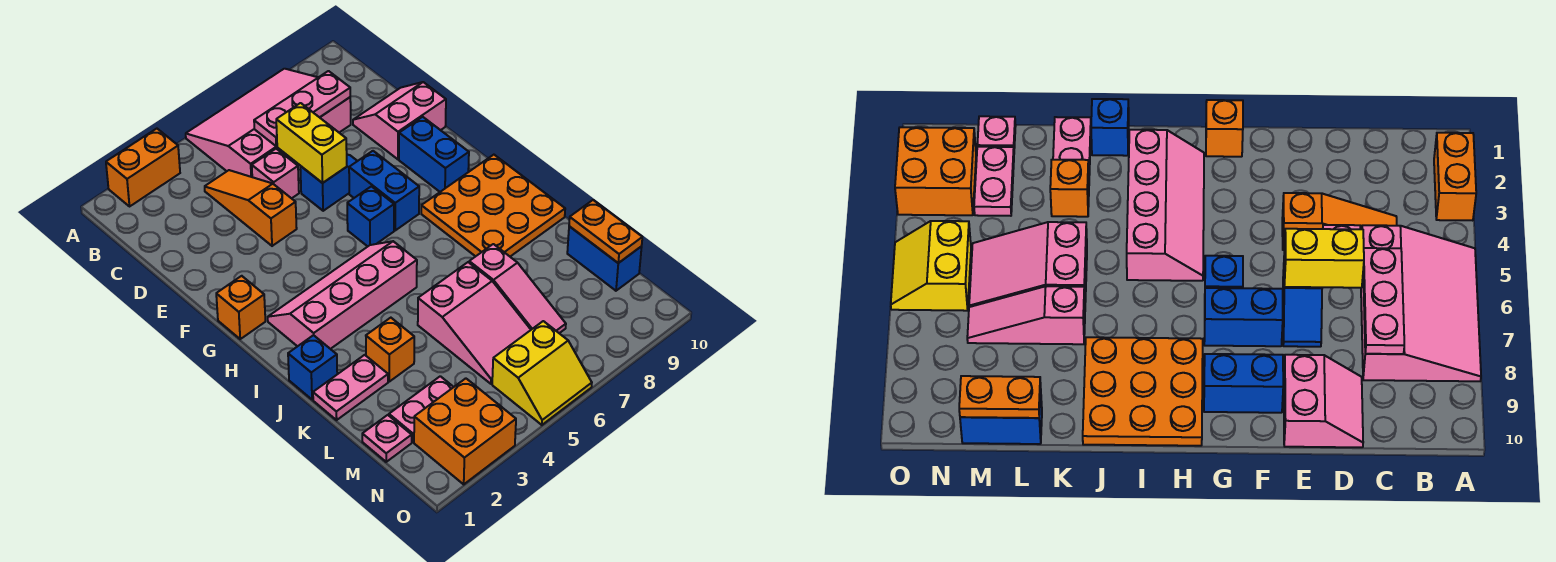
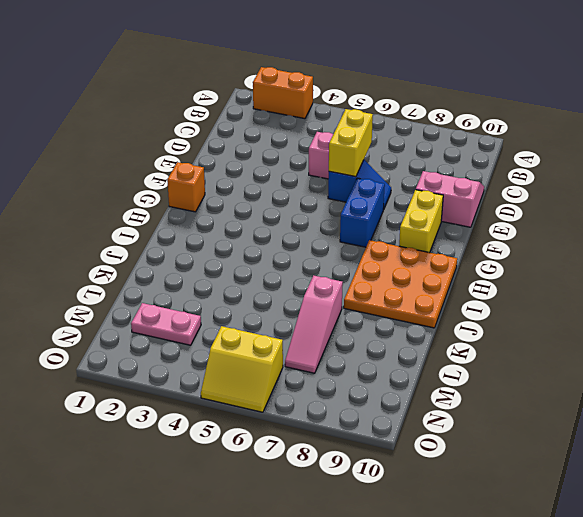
yellow 1x2 brick [399,190,443,253] -> blue 1x2 brick [399,117,469,192]
none -> pink 3x4 slope [186,69,351,177]
none -> orange 1x3 slope [205,170,297,246]
none -> blue 1x1 brick [347,186,394,246]

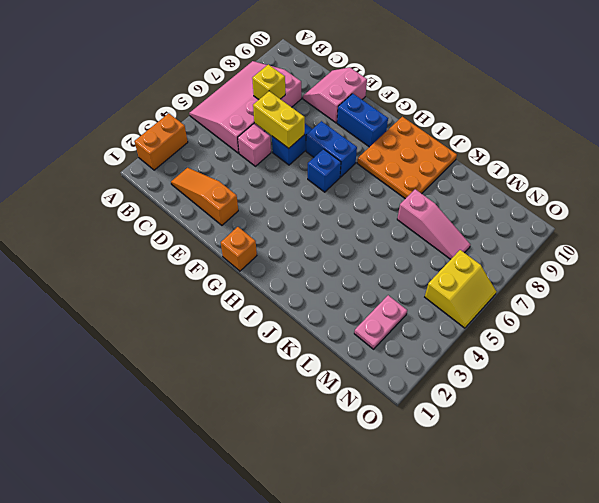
orange 1x3 slope [171,168,238,225] -> orange 1x3 slope moved to [205,170,297,246]
yellow 1x1 brick [252,65,285,100] -> pink 1x3 plate [254,71,350,146]
none -> pink 2x4 slope [268,241,417,349]
none -> blue 1x1 brick [288,335,337,400]
none -> pink 1x2 plate [313,355,388,420]

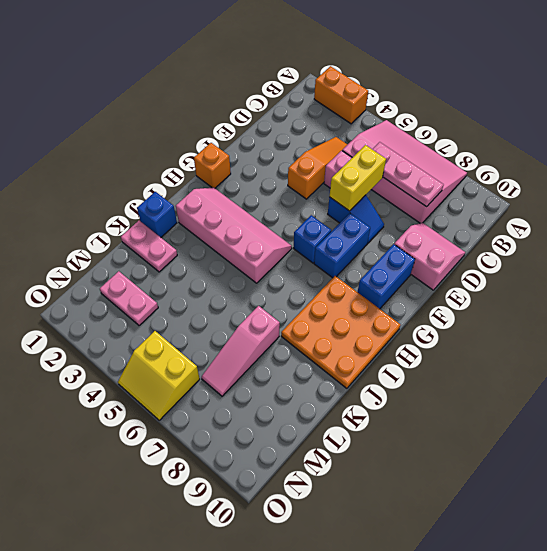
none -> orange 1x1 brick [366,318,414,382]
none -> pink 2x3 slope [418,262,531,384]
none -> blue 1x2 brick [567,226,642,291]

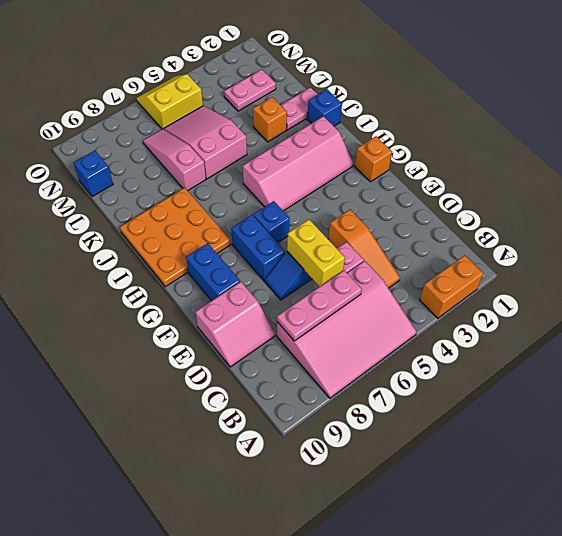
blue 1x1 brick [74,151,113,197] -> blue 1x2 brick [567,226,642,291]
none -> pink 1x1 plate [362,415,412,462]
none -> orange 2x2 brick [414,378,516,484]
none -> orange 1x2 plate [569,200,642,263]

